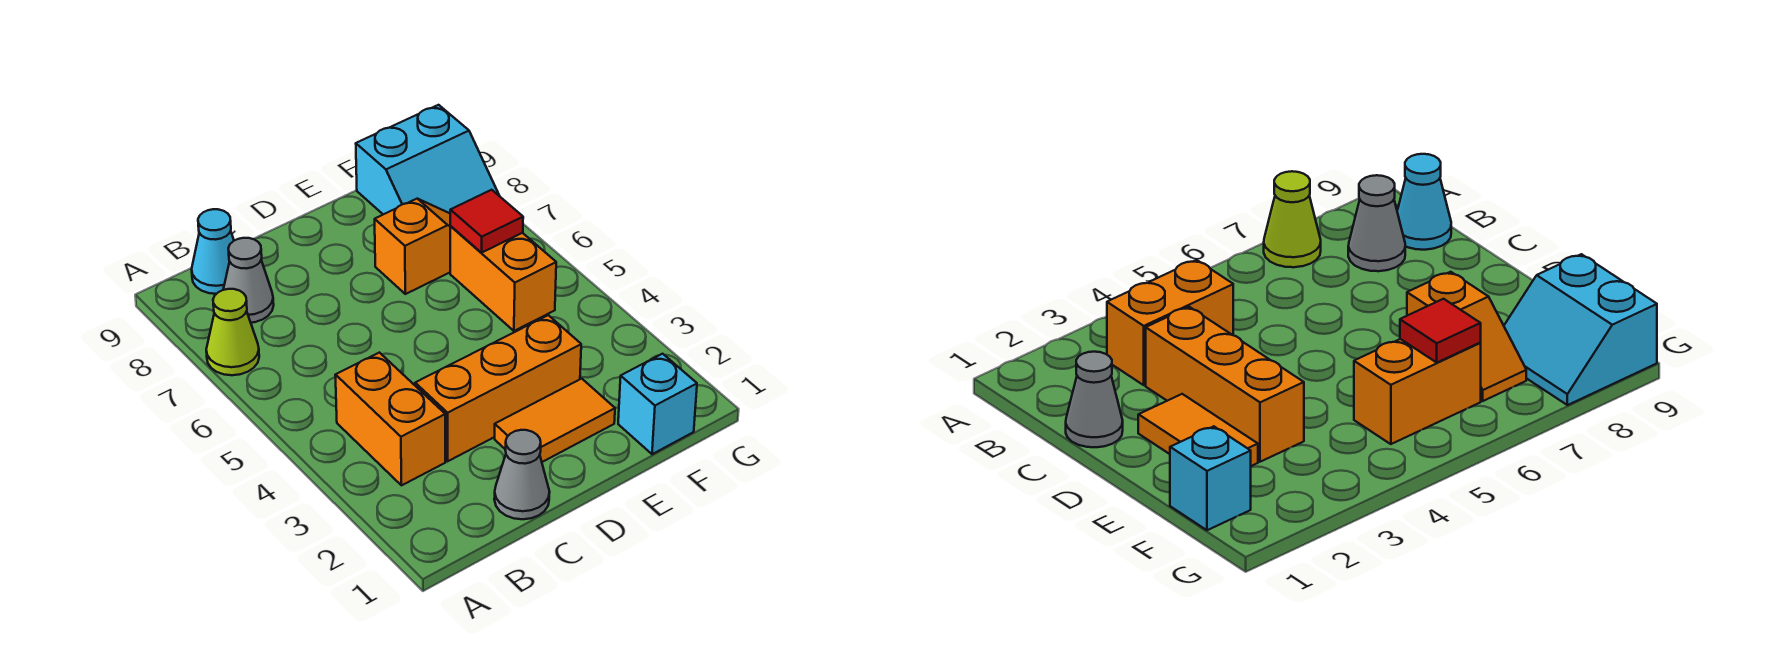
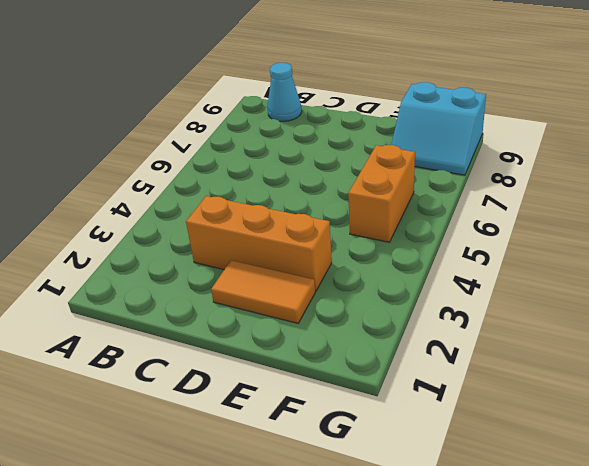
none -> lime 1x1 cone [206,289,259,375]
none -> orange 1x2 brick [335,353,445,485]
none -> grey 1x1 cone [223,238,274,323]

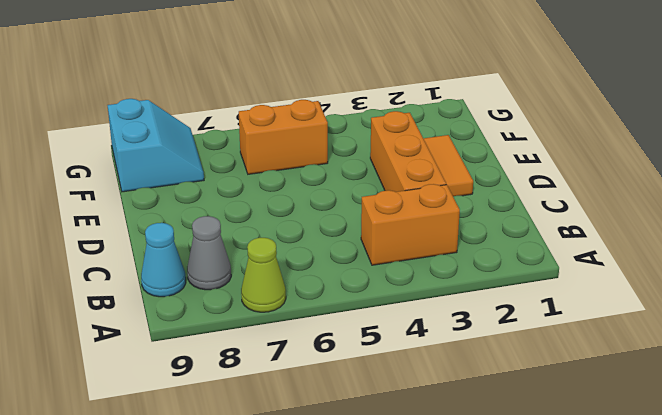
none -> grey 1x1 cone [494,430,550,519]
none -> orange 1x2 slope [375,199,450,294]
none -> cyan 1x1 brick [618,354,697,454]

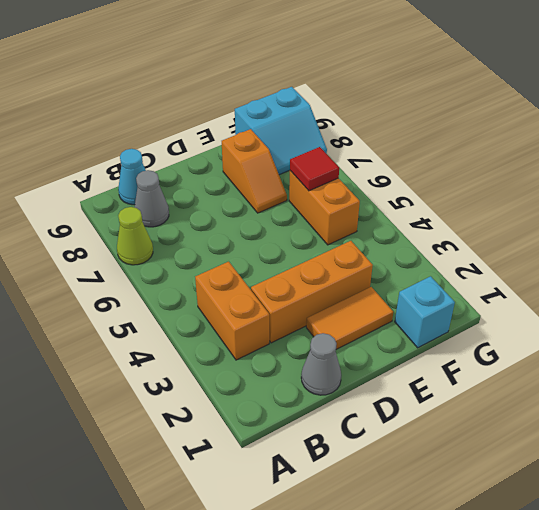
orange 1x2 slope [222,129,287,213] -> orange 1x2 slope turned to [375,199,450,294]

